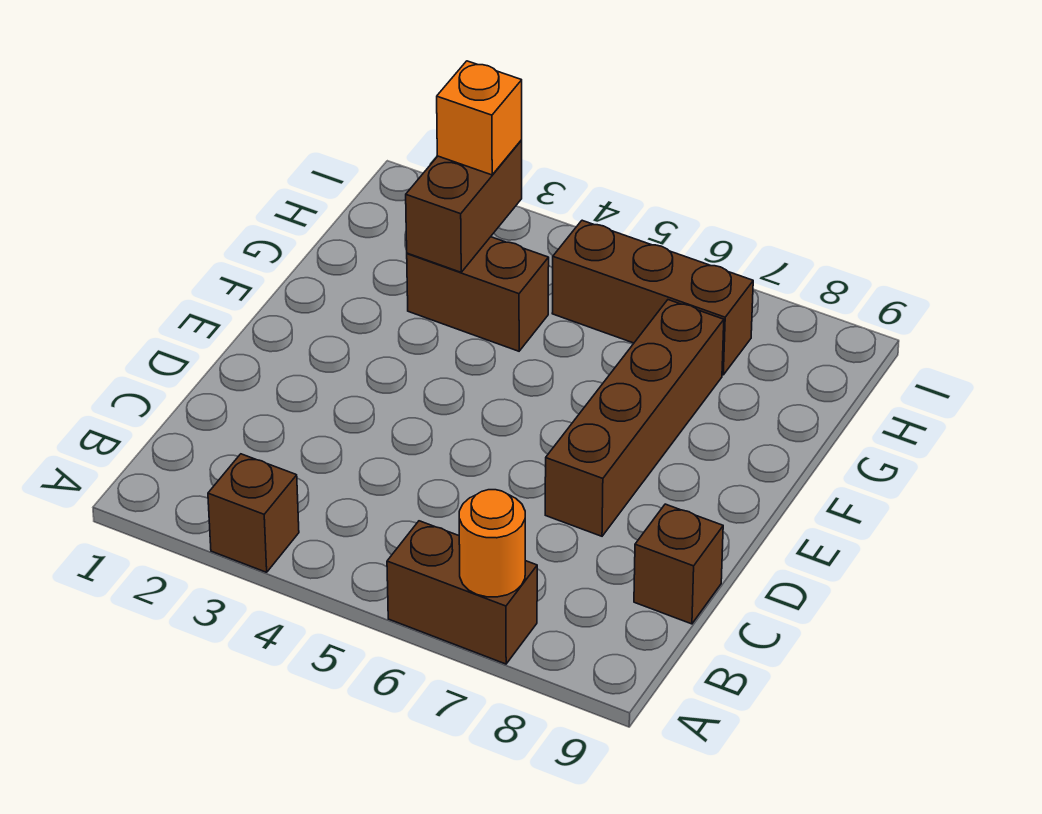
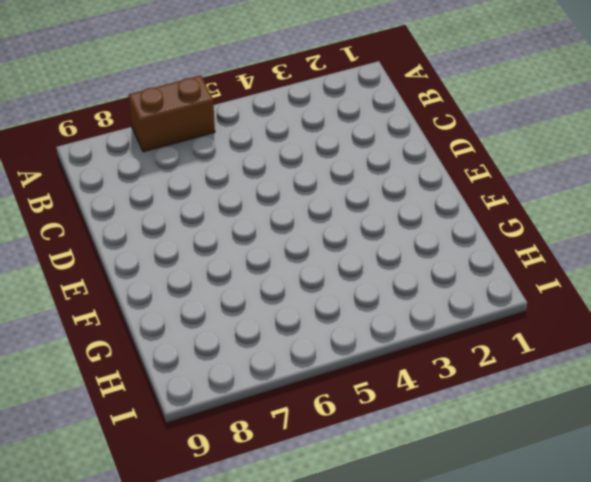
none -> brown 1x1 brick [208,454,299,572]
none -> brown 1x1 brick [634,504,723,624]

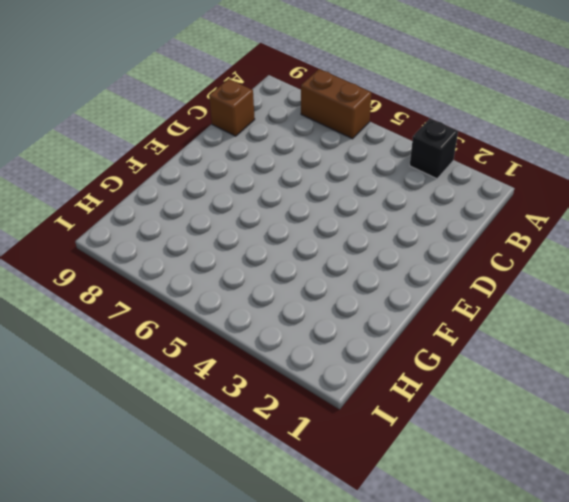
black 1x1 brick [410,119,458,179] -> brown 1x1 brick [208,454,299,572]
none -> brown 1x4 brick [545,300,724,536]
none -> brown 1x2 brick [407,237,549,351]

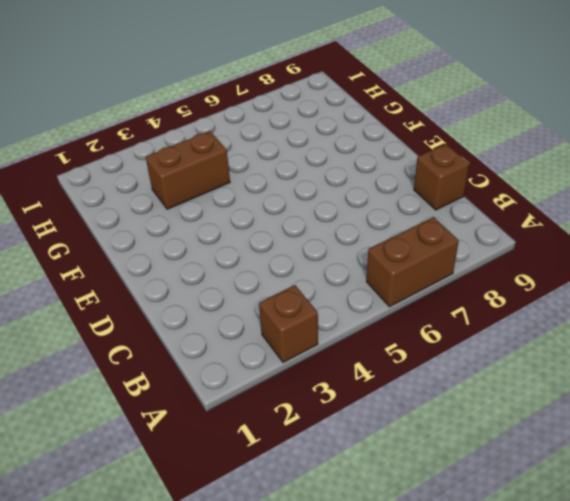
none -> brown 1x4 brick [545,300,724,536]
none -> brown 1x3 brick [552,220,753,375]

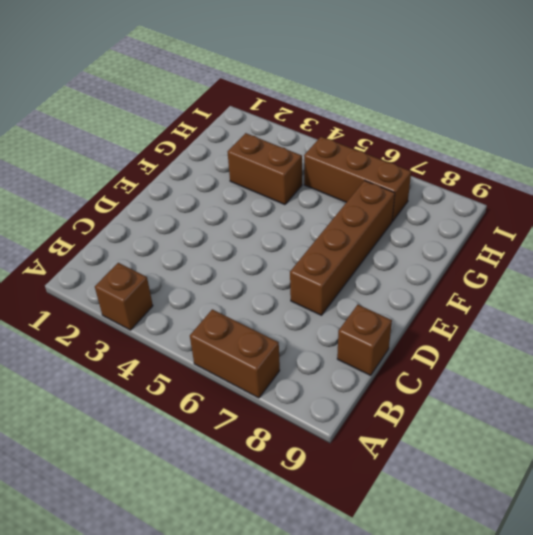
none -> orange 1x1 round brick [459,490,525,597]
none -> brown 1x2 brick [406,140,522,272]

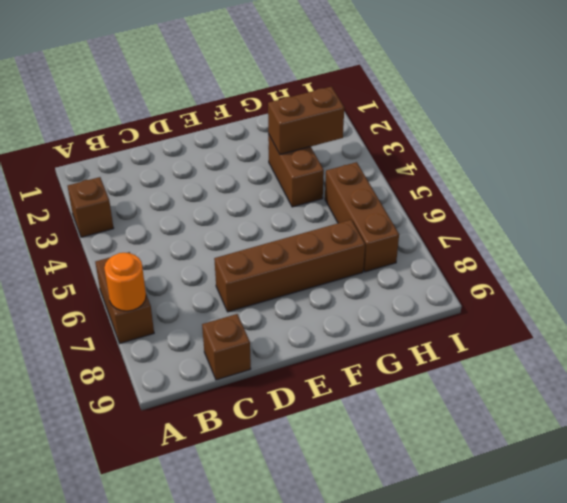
none -> orange 1x1 brick [437,61,522,175]

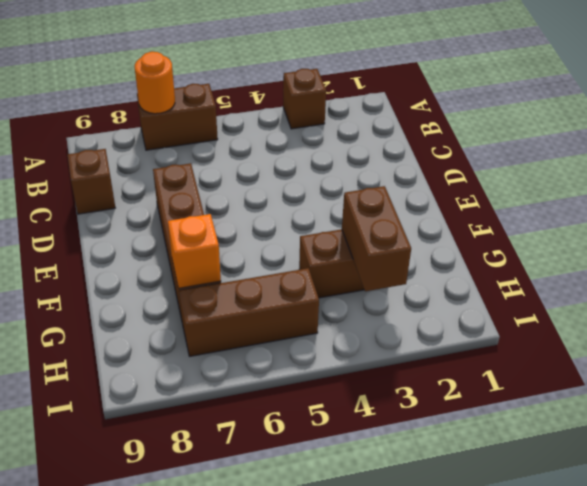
orange 1x1 brick [168,214,221,288] -> orange 1x1 brick moved to [437,61,522,175]

